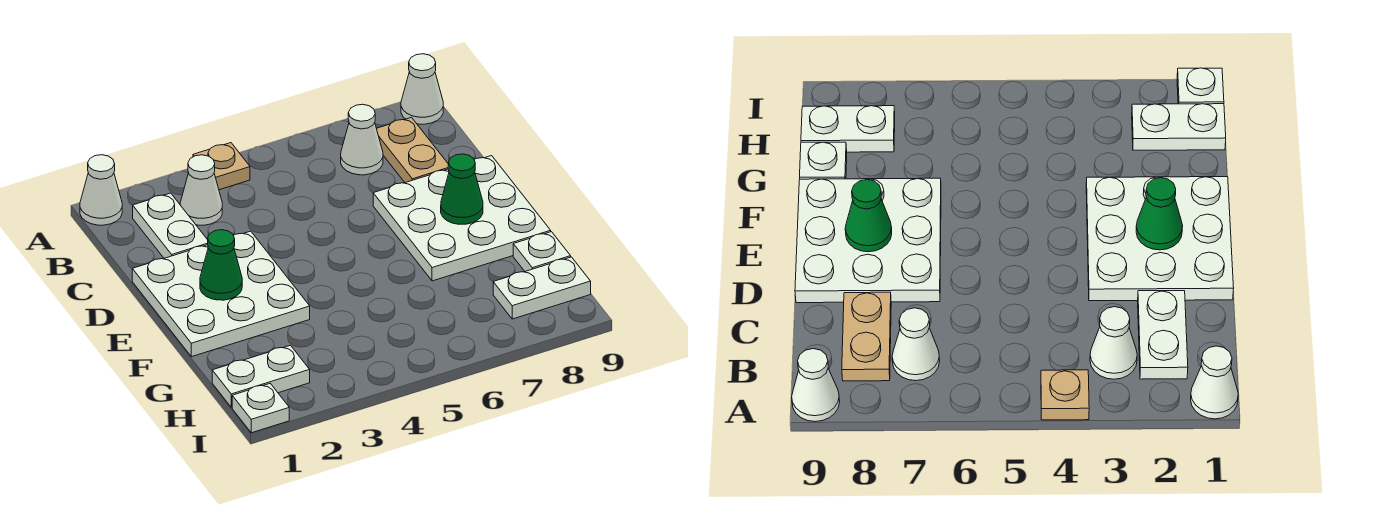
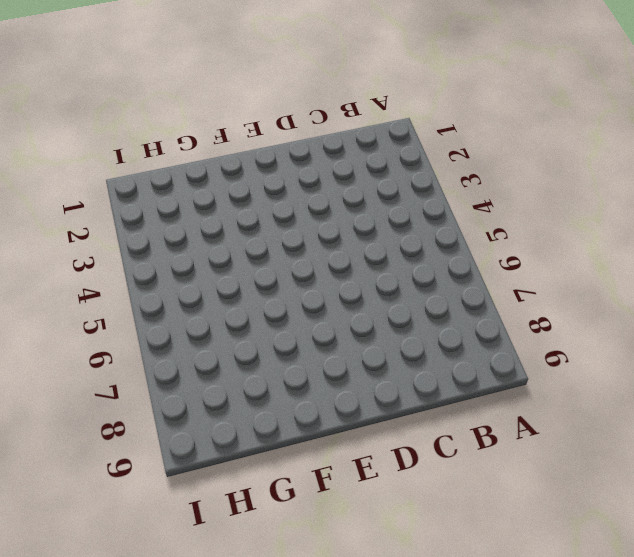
none -> white 1x1 cone [80,155,122,225]
none -> tan 1x1 plate [193,143,250,190]
none -> white 1x1 cone [401,54,443,124]

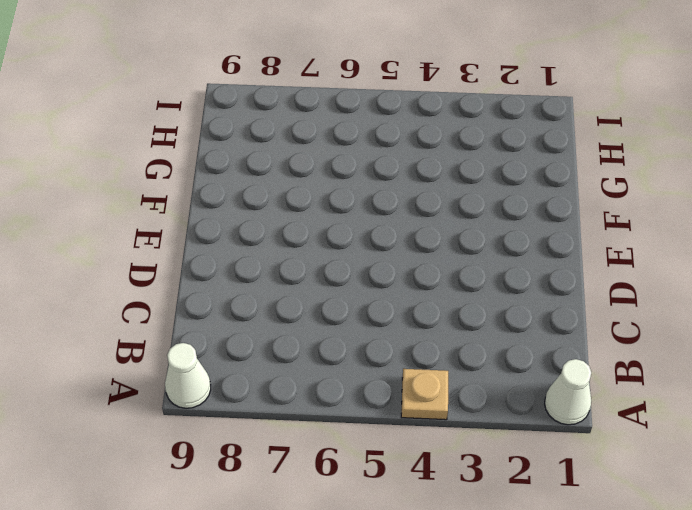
none -> white 1x2 plate [133,193,208,258]
none -> white 1x1 cone [180,155,222,225]
none -> white 1x1 cone [341,104,383,175]

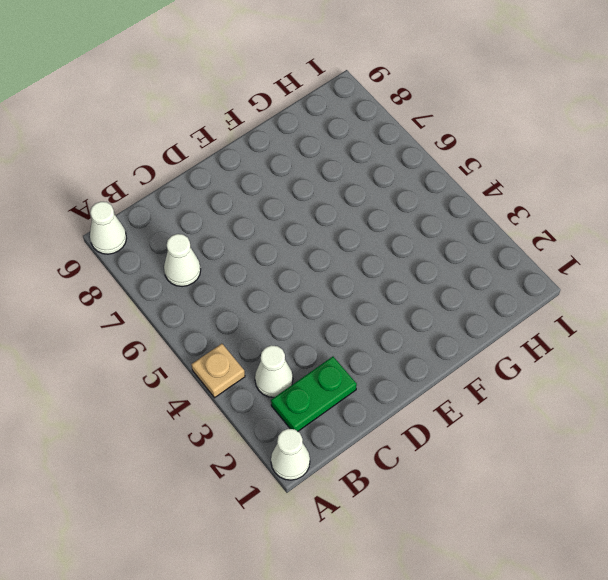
green 1x2 plate [271,357,357,431] -> white 1x2 plate [133,193,208,258]
none -> tan 1x2 plate [377,117,448,183]
none -> white 3x3 plate [132,231,310,357]
none -> white 3x3 plate [373,156,551,281]

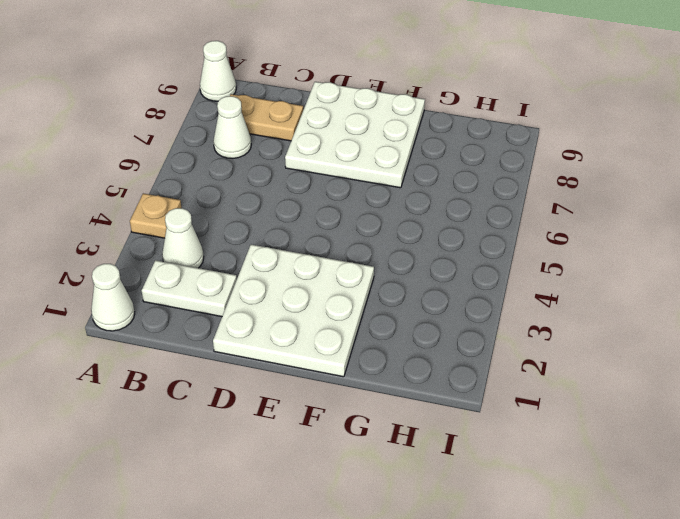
none -> white 1x1 plate [513,232,571,271]
none -> white 1x2 plate [212,345,310,407]
none -> white 1x2 plate [493,257,591,319]

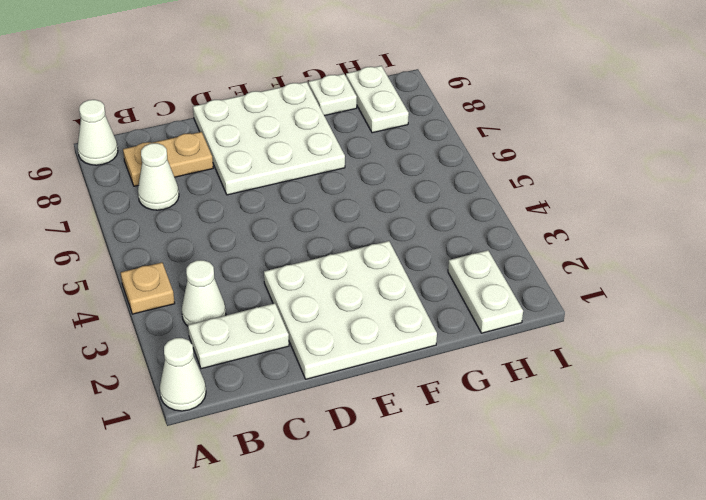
none -> white 1x1 plate [232,383,289,433]
none -> green 1x1 cone [200,230,242,300]
none -> green 1x1 cone [441,154,483,224]

